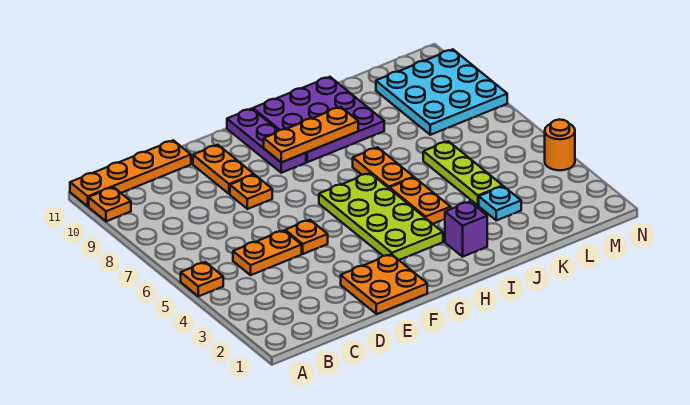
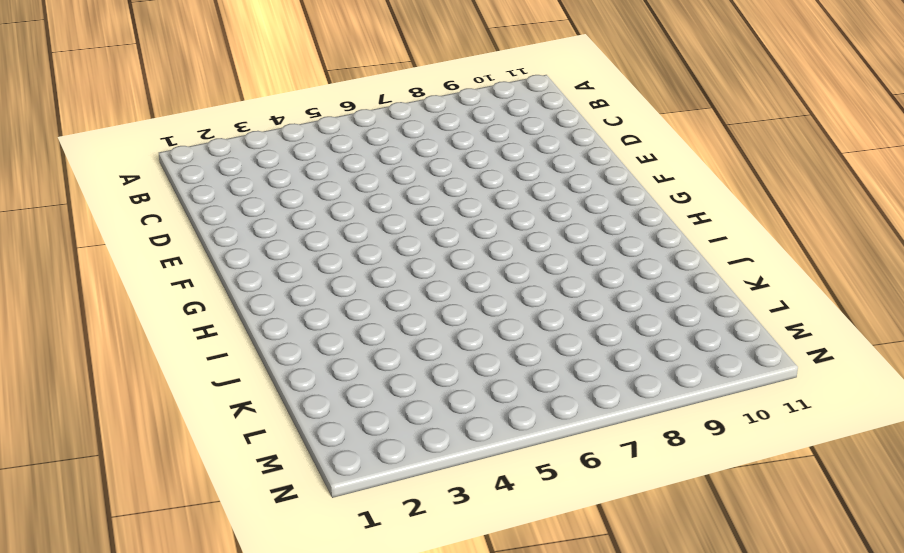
none -> orange 1x1 plate [181,262,223,296]
none -> orange 1x1 plate [89,187,131,221]
none -> orange 1x4 plate [70,140,191,206]

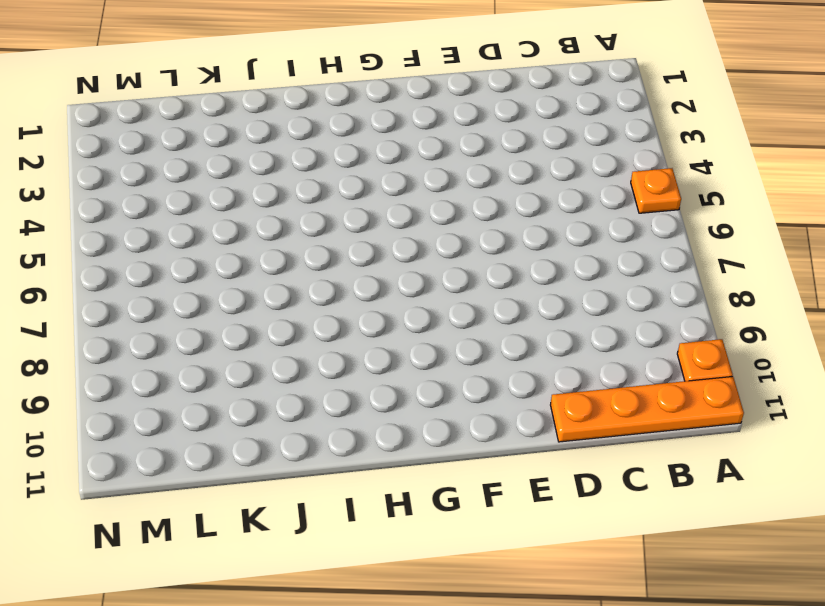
none -> orange 1x2 plate [233,230,302,275]
none -> orange 2x2 plate [341,254,427,314]
none -> orange 1x1 plate [285,220,328,254]

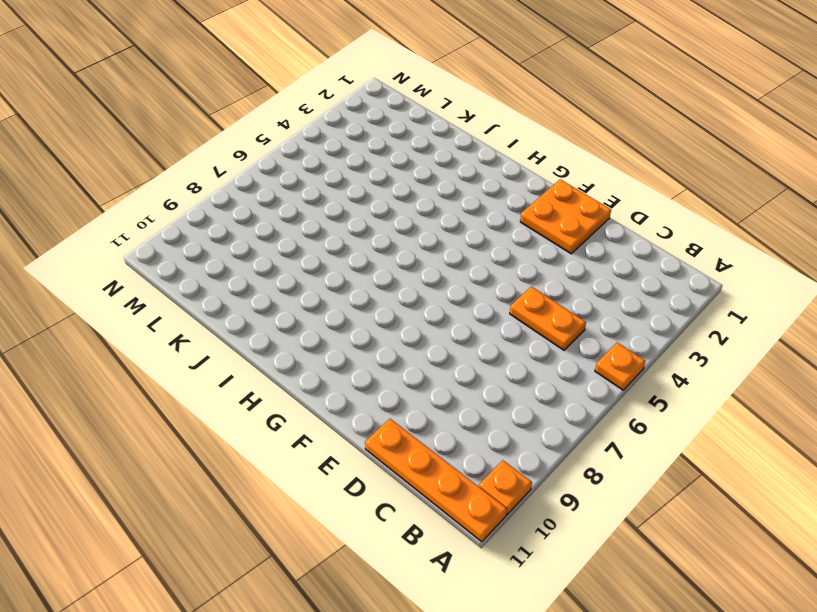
none -> orange 1x1 plate [285,220,328,254]
none -> orange 1x1 plate [230,175,272,209]
none -> orange 1x2 plate [193,145,254,194]

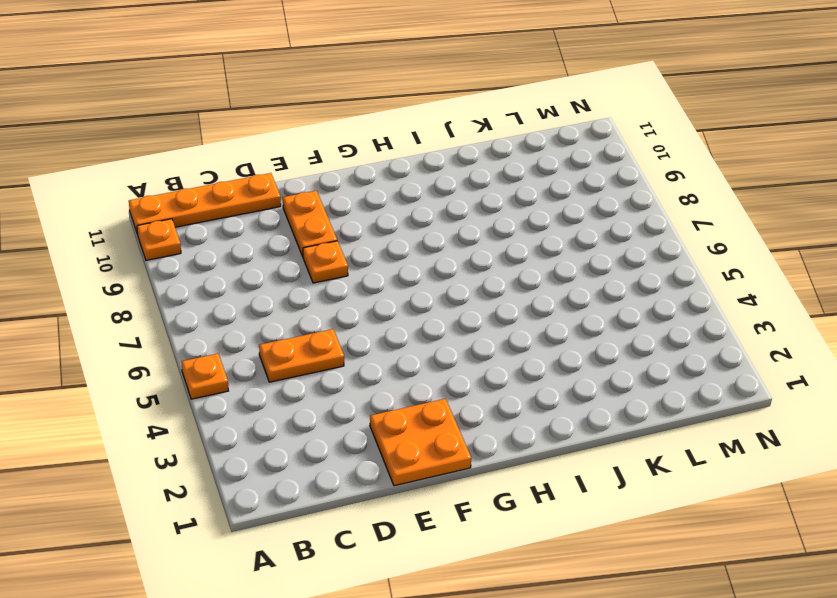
none -> orange 1x1 plate [285,220,328,254]
none -> lime 2x4 plate [319,173,443,260]
none -> purple 1x3 plate [227,109,306,173]

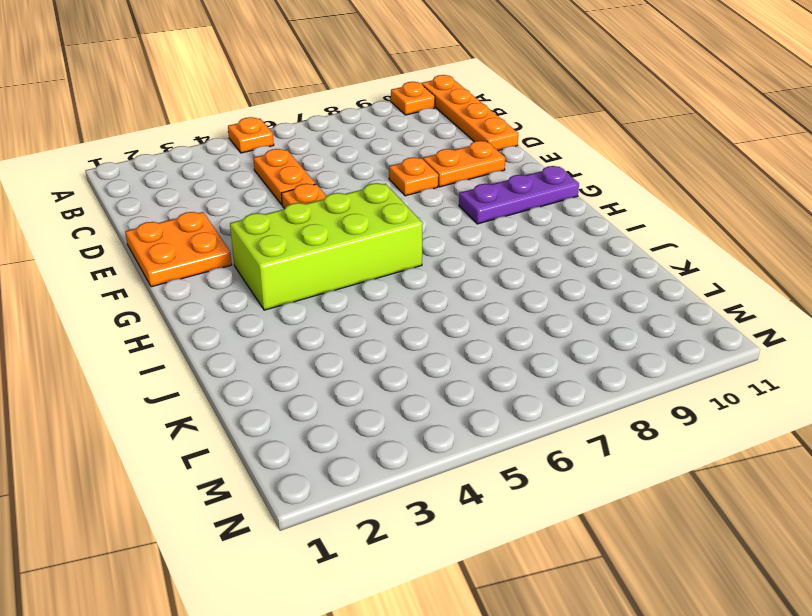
lime 2x4 brick [230,183,423,310] -> lime 2x4 plate [319,173,443,260]
none -> purple 3x3 plate [253,77,384,162]
none -> purple 1x1 brick [445,202,487,257]
none -> orange 1x2 plate [390,177,451,224]

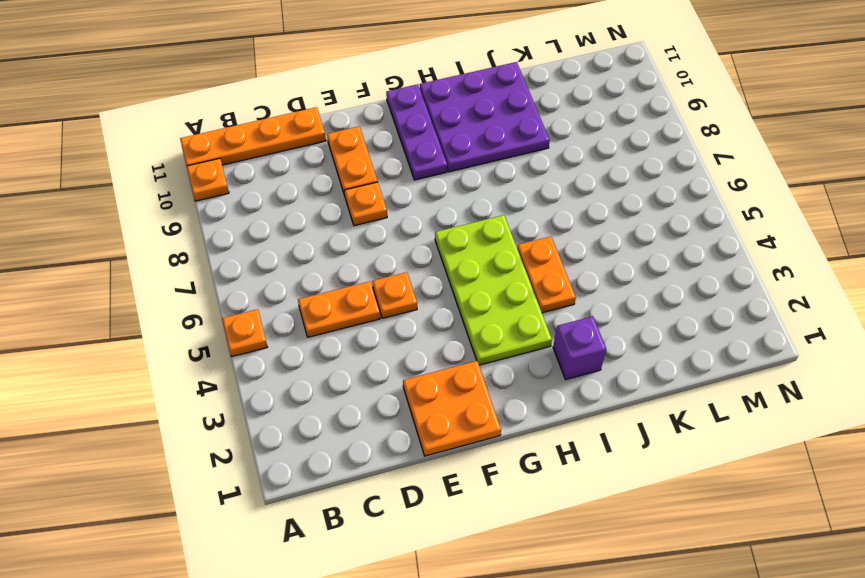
none -> orange 1x2 plate [353,147,414,189]
none -> cyan 1x1 plate [479,186,521,220]
none -> lime 1x3 plate [423,141,503,205]

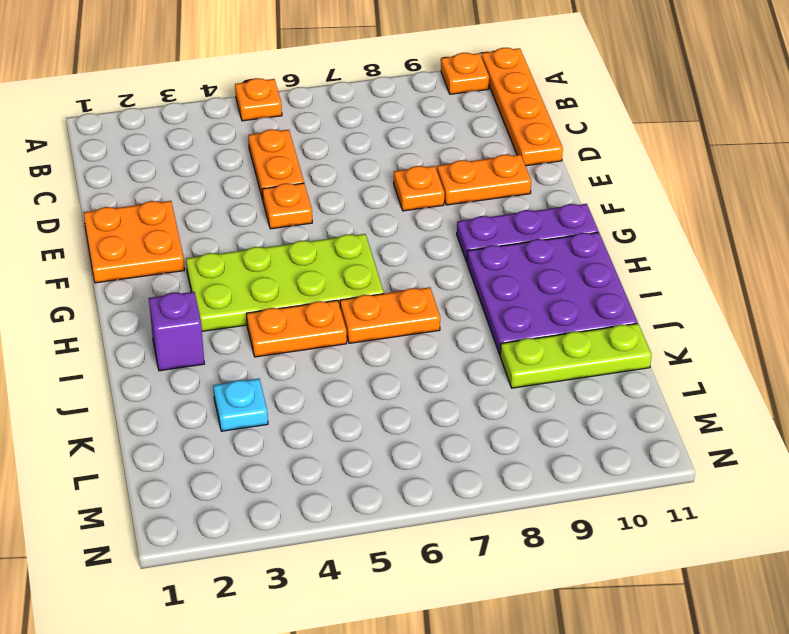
lime 1x3 plate [500,323,651,388] -> lime 1x3 plate moved to [423,141,503,205]
none -> cyan 3x3 plate [376,49,507,135]
none -> orange 1x1 round brick [545,120,575,170]
none -> orange 1x3 plate [264,107,358,162]

